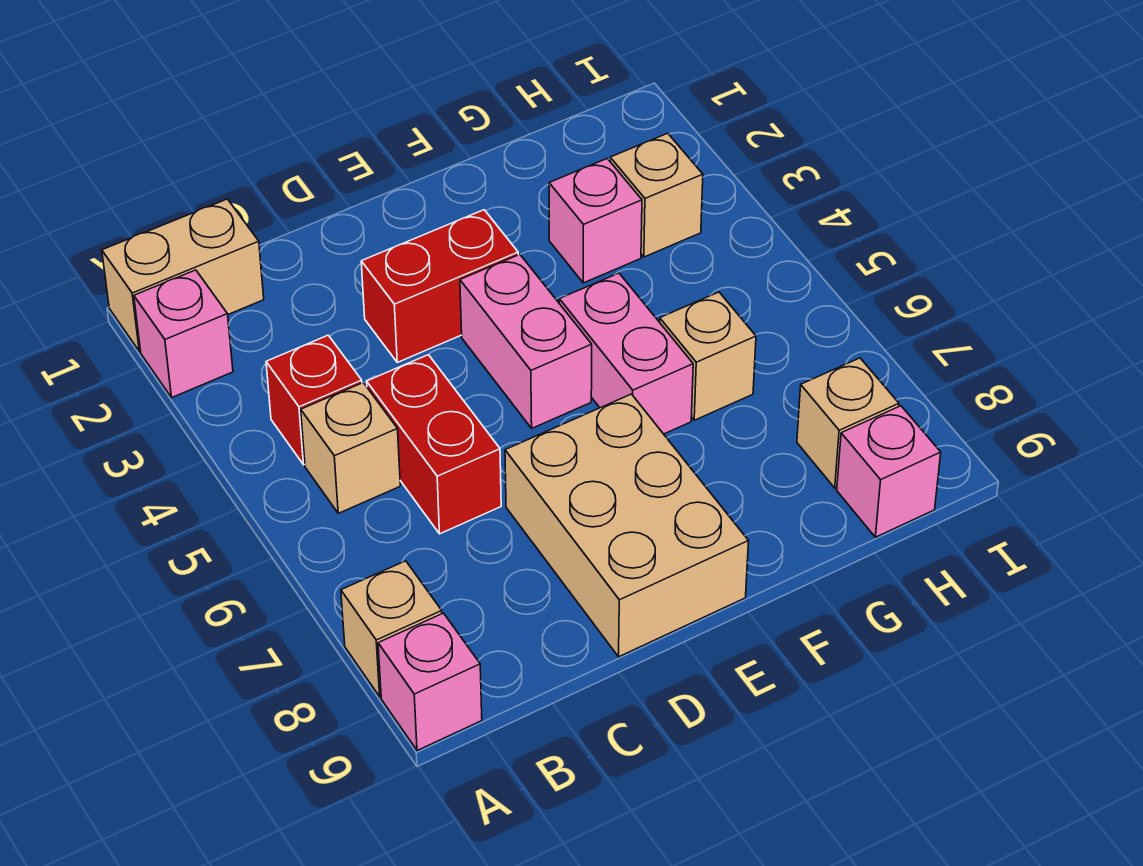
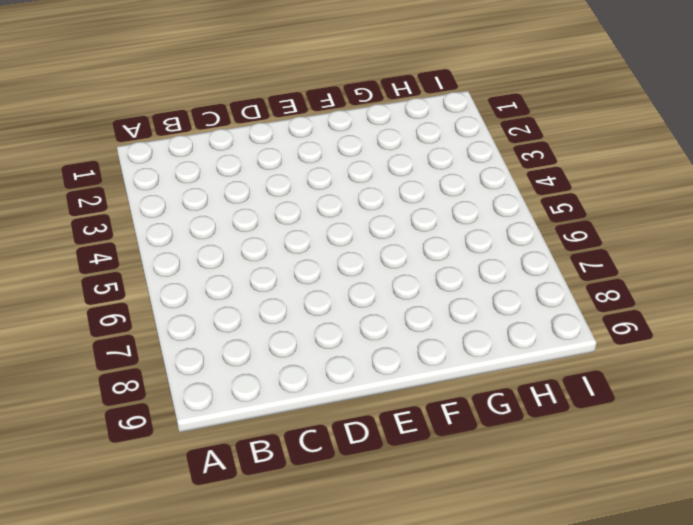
none -> tan 1x2 brick [102,199,264,351]
none -> pink 1x1 brick [134,270,233,397]
none -> tan 1x1 brick [341,561,442,697]

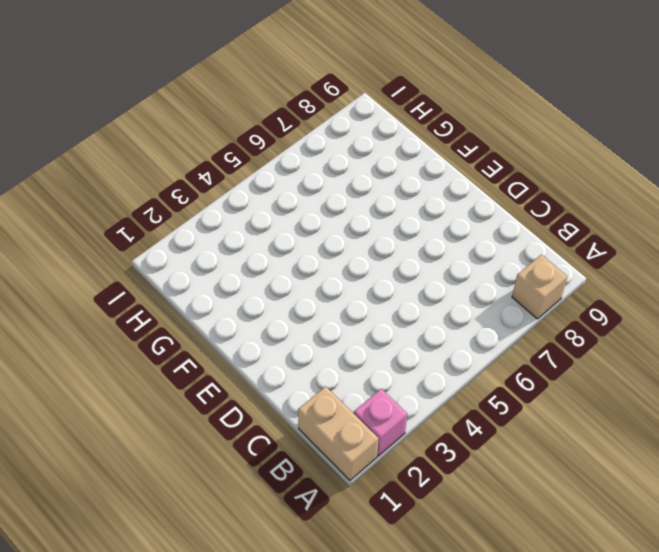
none -> pink 1x1 brick [378,613,482,751]
none -> red 1x1 brick [266,335,362,465]
none -> tan 1x1 brick [301,383,400,513]

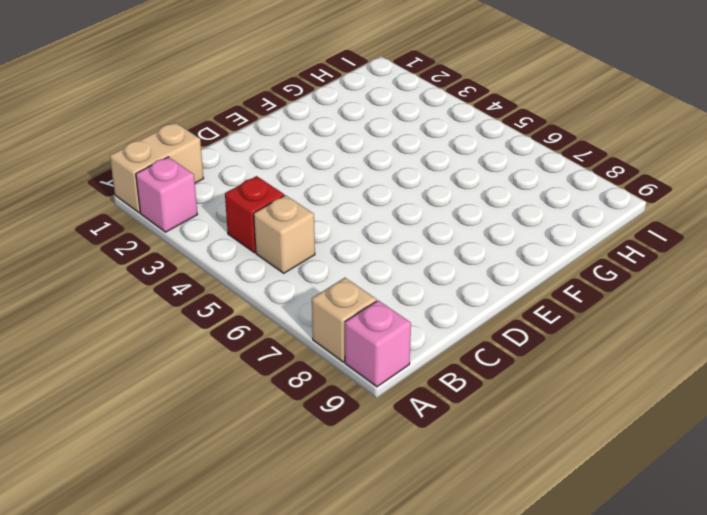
none -> red 1x2 brick [367,355,501,534]
none -> red 1x2 brick [361,210,518,362]
none -> tan 2x3 brick [505,394,748,657]

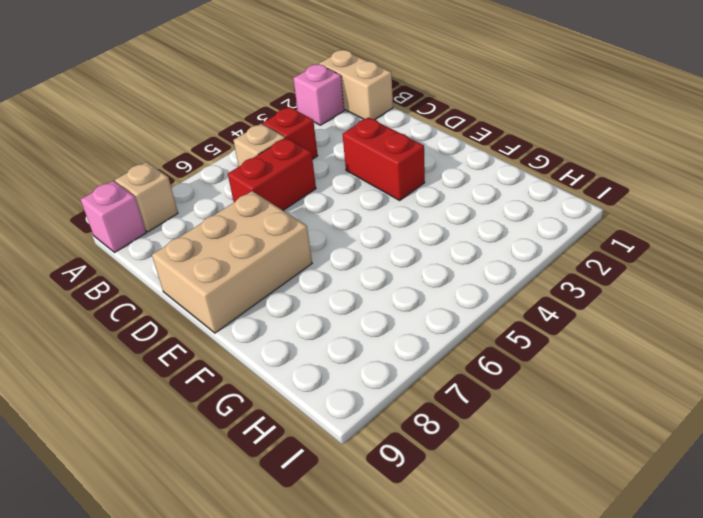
none -> pink 1x2 brick [460,254,592,428]
none -> pink 1x2 brick [559,273,693,434]
none -> pink 1x1 brick [549,159,642,283]

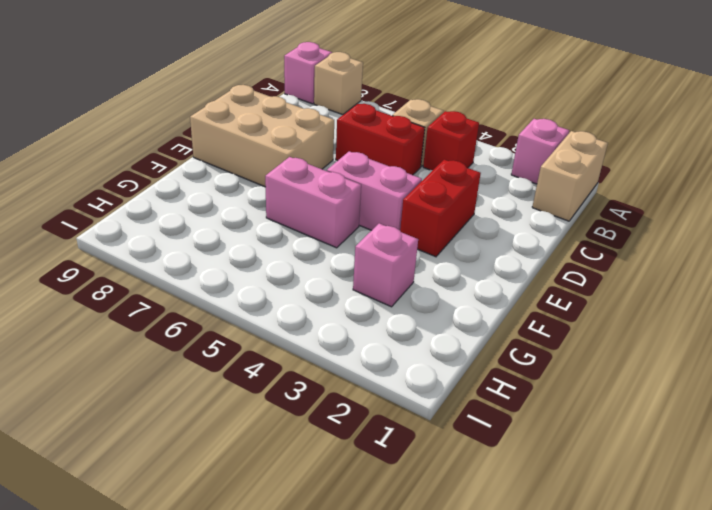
none -> tan 1x1 brick [660,292,756,420]
none -> tan 1x1 brick [610,133,703,257]
none -> tan 1x1 brick [797,358,899,488]

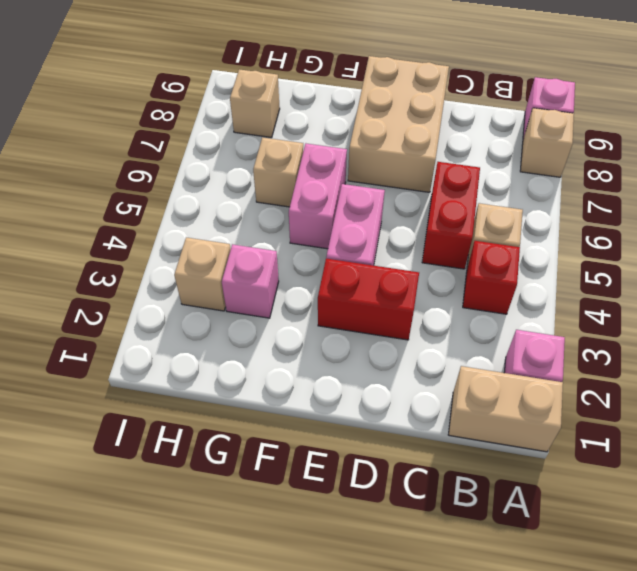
none -> pink 1x1 brick [837,406,941,537]

